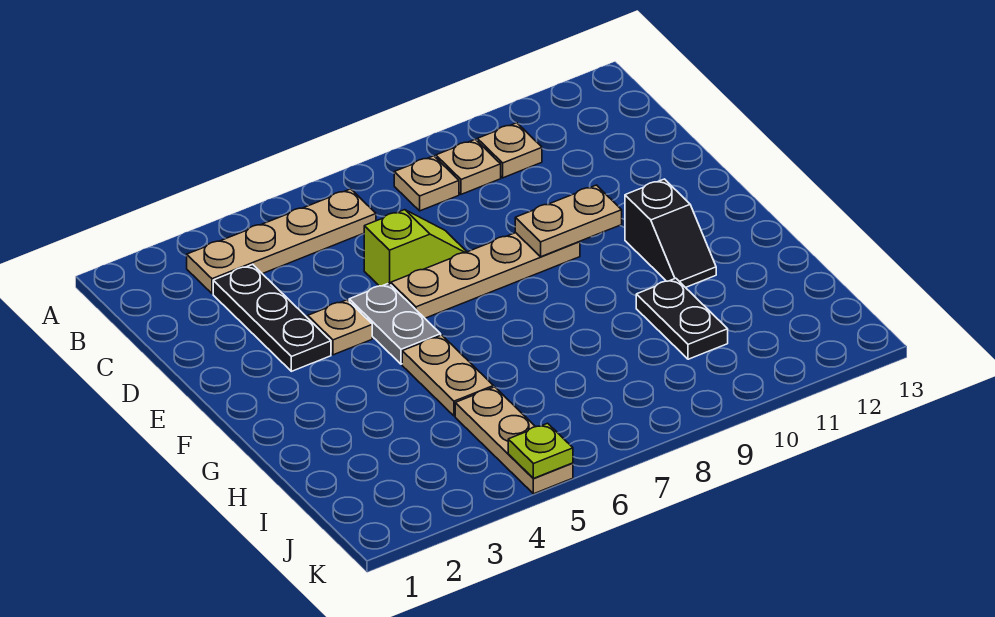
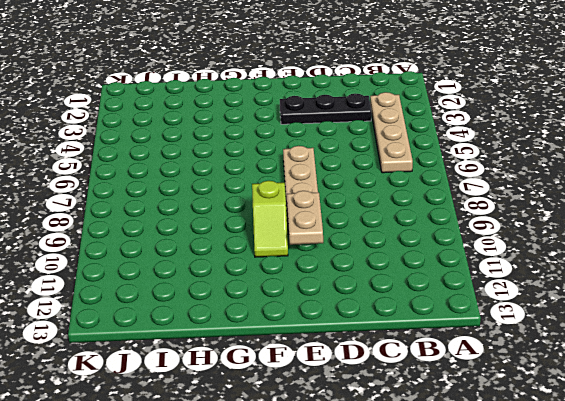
lime 1x2 slope [252,181,288,257] -> lime 1x2 slope moved to [364,210,467,286]
none -> tan 1x1 plate [394,156,459,211]
none -> tan 1x1 plate [436,139,501,194]
none -> tan 1x1 plate [477,123,542,178]

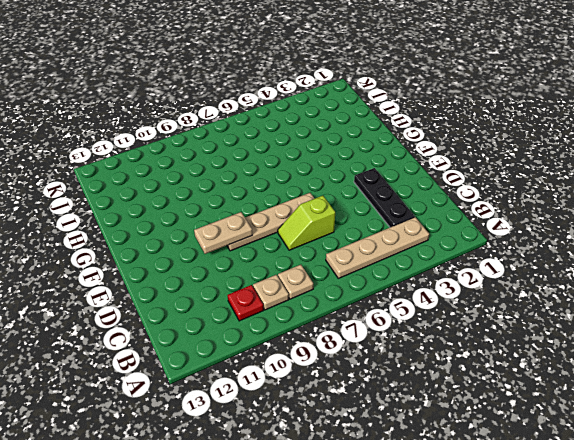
red 1x1 plate [228,285,264,321] -> tan 1x1 plate [477,123,542,178]
none -> tan 1x1 plate [308,300,372,355]
none -> grey 1x2 plate [349,283,441,364]
none -> black 1x2 slope [625,179,716,288]

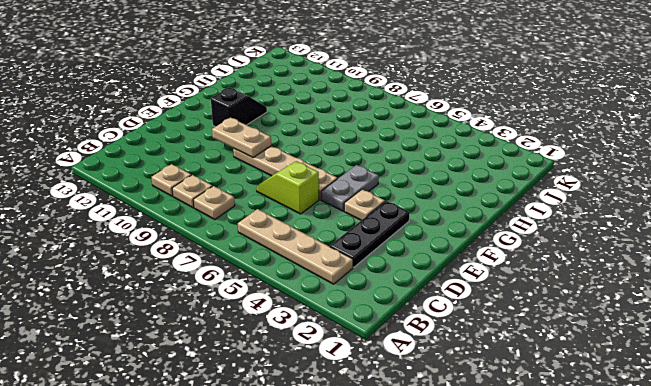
none -> tan 1x2 plate [402,335,494,416]
none -> black 1x2 plate [636,278,728,359]
none -> tan 1x3 plate [455,387,573,494]

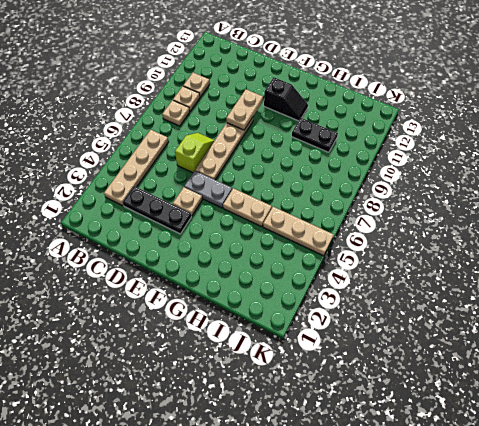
none -> lime 1x1 plate [508,423,573,478]

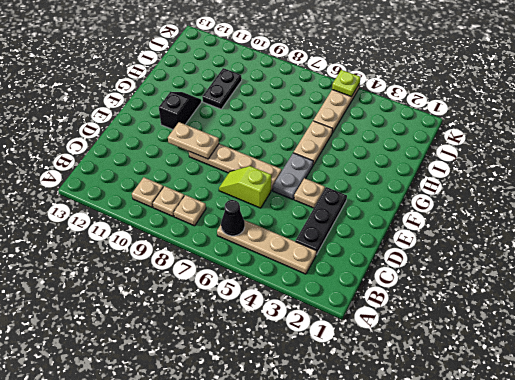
black 1x1 cone [221,200,245,236] -> none

